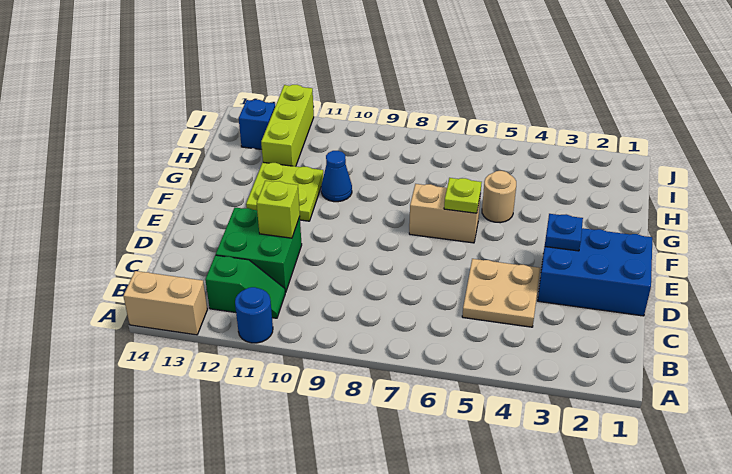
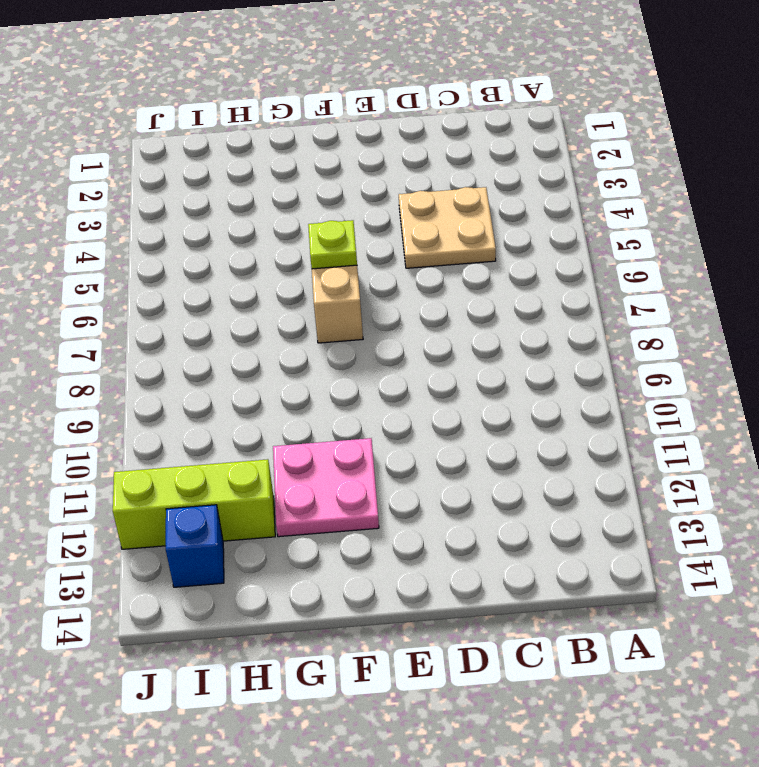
pink 2x2 plate [273,438,379,537] -> lime 2x2 plate [246,162,323,221]
none -> blue 1x1 round brick [235,287,273,343]
none -> tan 1x2 brick [123,271,207,335]
none -> green 1x2 slope [205,255,286,318]

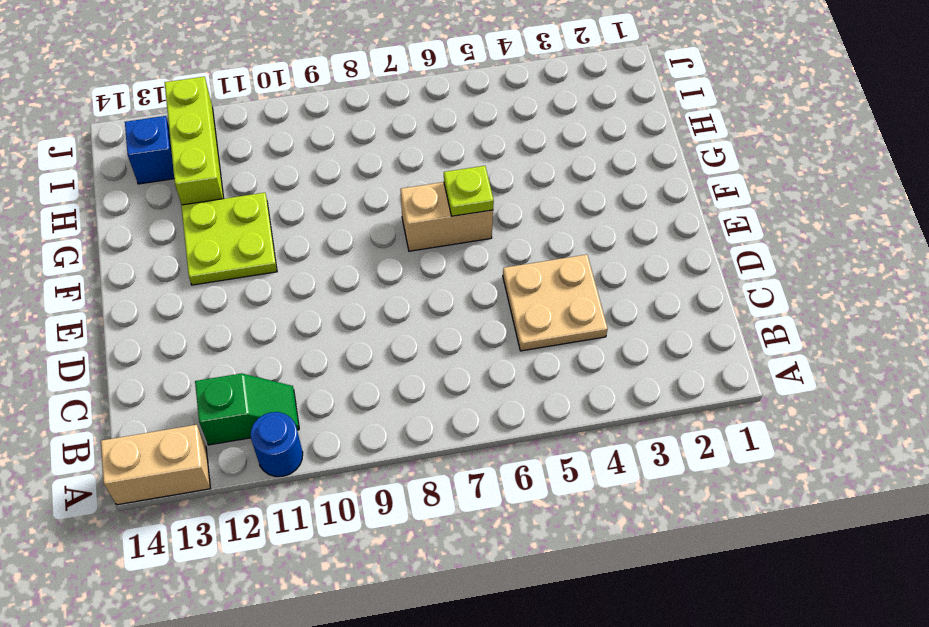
none -> green 2x2 brick [216,208,302,292]
none -> blue 2x3 brick [538,228,652,316]
none -> tan 1x1 round brick [482,171,516,223]

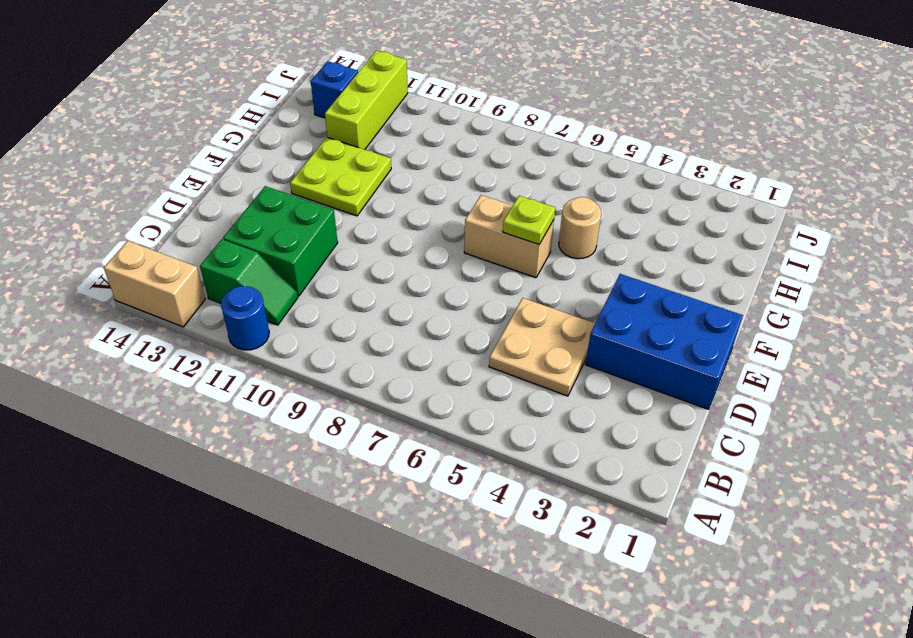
none -> blue 1x1 cone [321,151,352,202]
none -> lime 1x1 brick [257,181,300,238]
none -> blue 1x1 plate [545,214,583,251]

